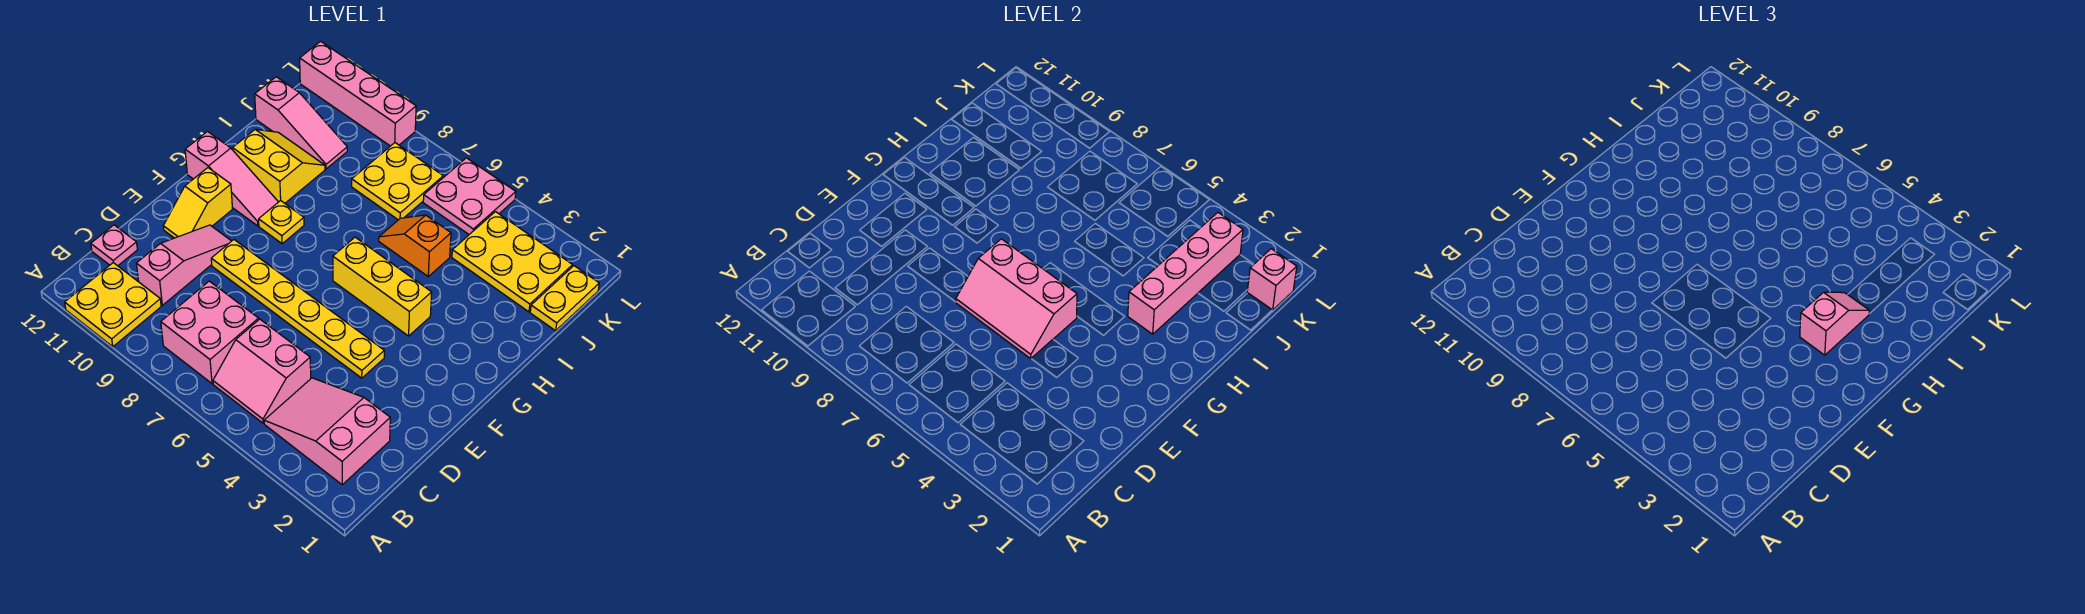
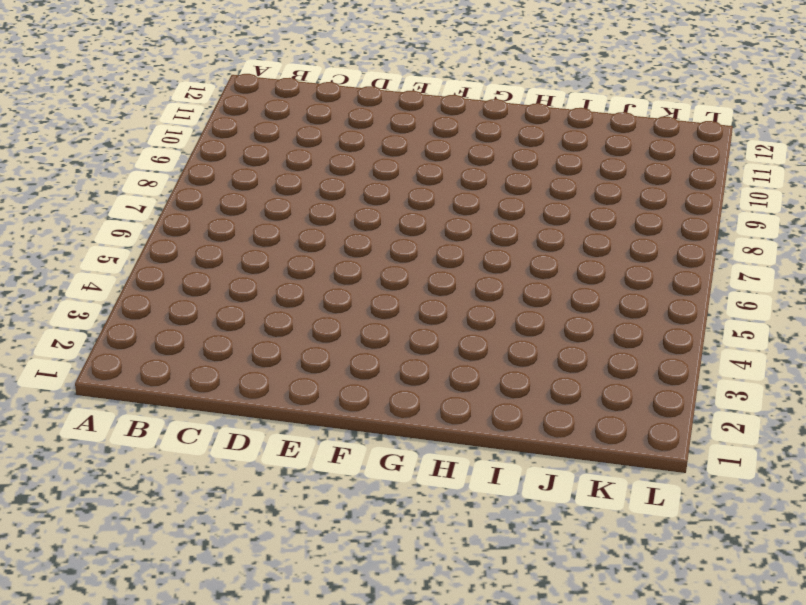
none -> yellow 2x2 plate [65,263,161,347]
none -> pink 2x3 slope [264,378,390,485]
none -> pink 2x2 slope [213,319,311,423]

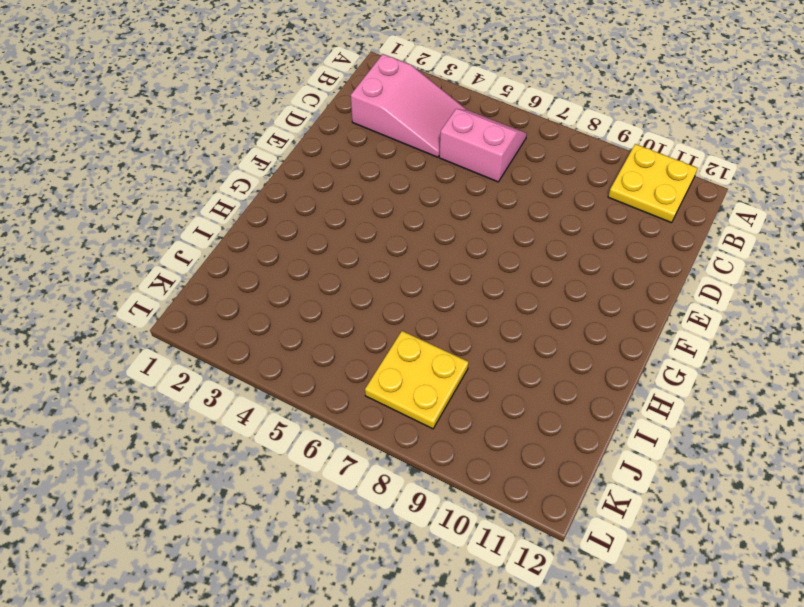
none -> pink 2x2 brick [161,281,259,384]
none -> pink 1x3 slope [136,225,231,305]
none -> pink 1x1 plate [91,225,137,266]

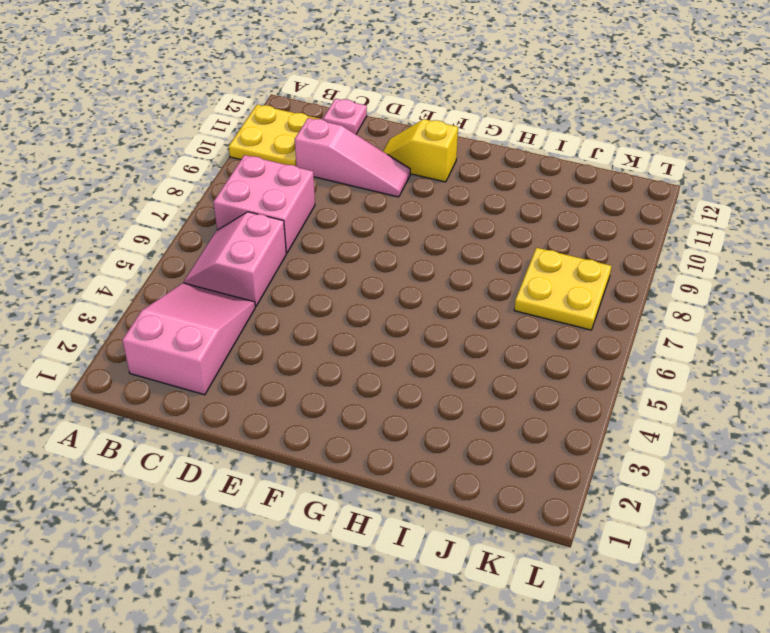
none -> yellow 1x6 plate [211,240,384,378]
none -> yellow 1x3 brick [333,237,432,336]
none -> yellow 1x1 plate [259,201,304,244]

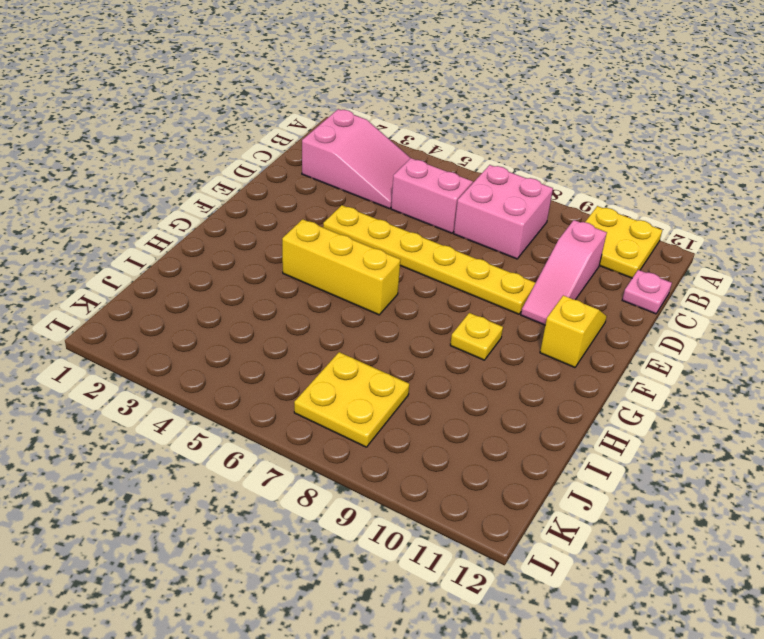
none -> pink 1x3 slope [185,132,278,226]
none -> yellow 2x2 slope [233,129,325,203]
none -> orange 1x2 slope [379,215,451,276]

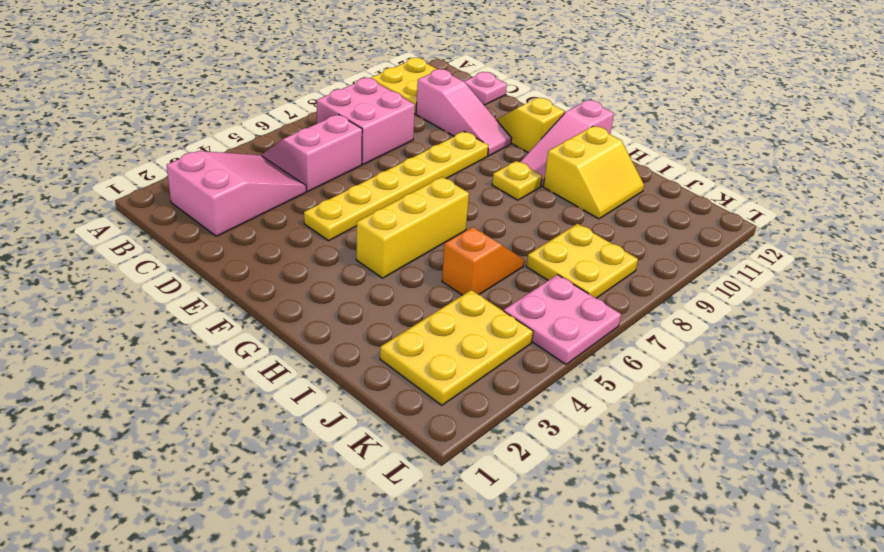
none -> yellow 1x2 plate [530,266,599,331]
none -> pink 1x3 slope [255,77,347,169]
none -> pink 1x4 brick [300,41,416,146]

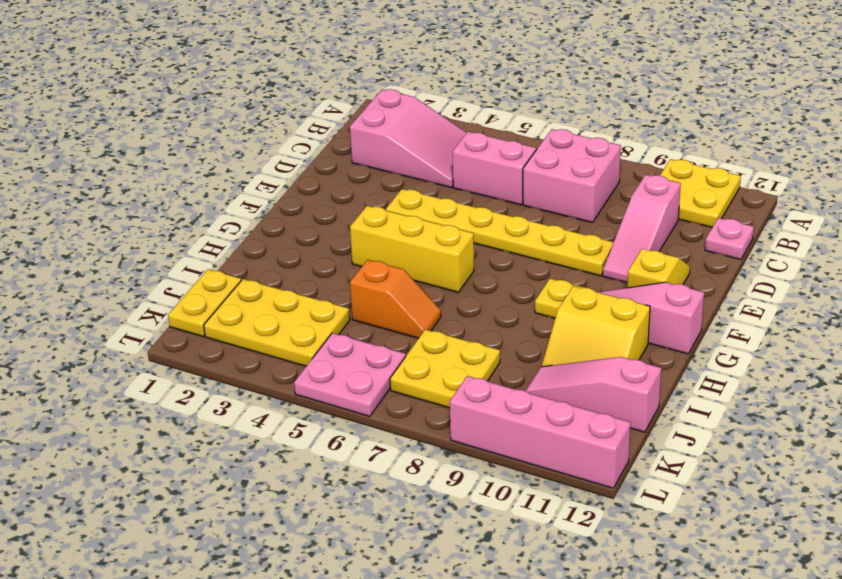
none -> pink 2x3 slope [956,239,1077,359]
none -> pink 1x4 brick [1128,213,1243,334]
none -> pink 1x1 brick [1247,249,1297,310]

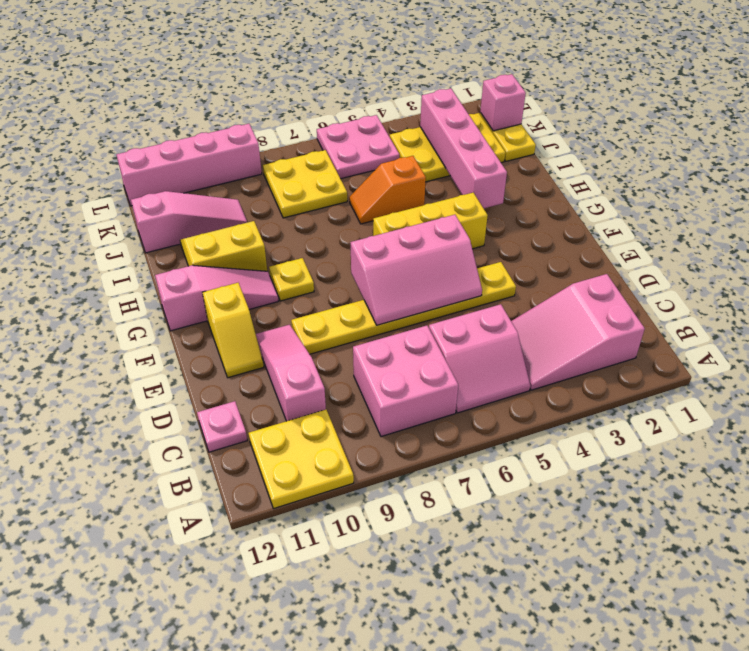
none -> pink 1x2 slope [1800,292,1870,355]

